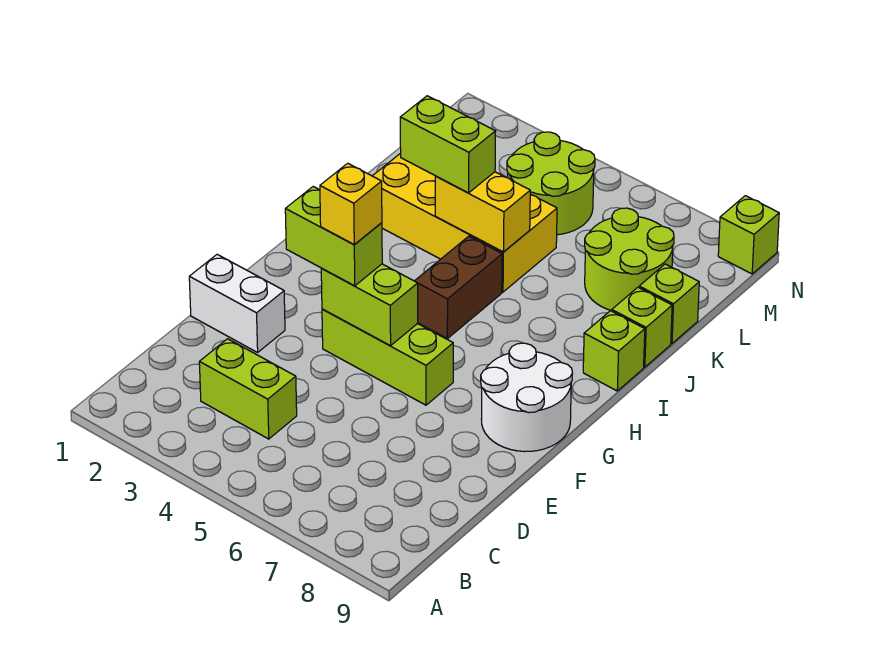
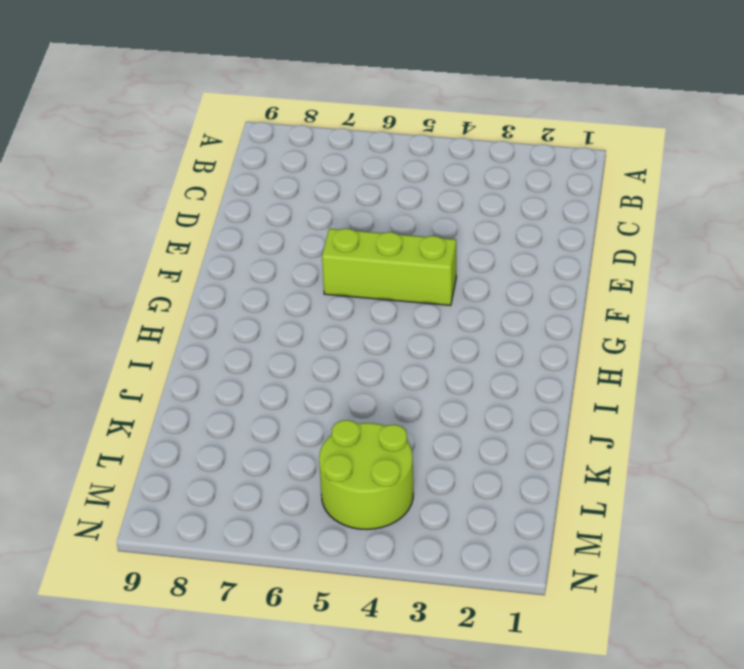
none -> lime 1x2 brick [199,339,297,439]
none -> white 1x2 brick [189,254,285,352]
none -> white 2x2 round brick [481,343,572,452]

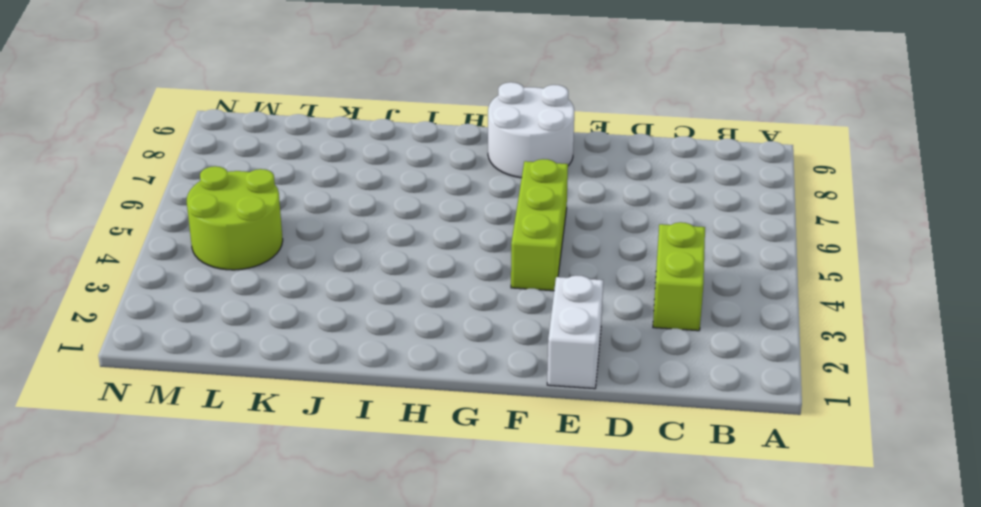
none -> brown 1x2 brick [415,236,502,339]
none -> lime 1x1 brick [583,311,645,391]
none -> yellow 2x4 brick [373,153,557,292]

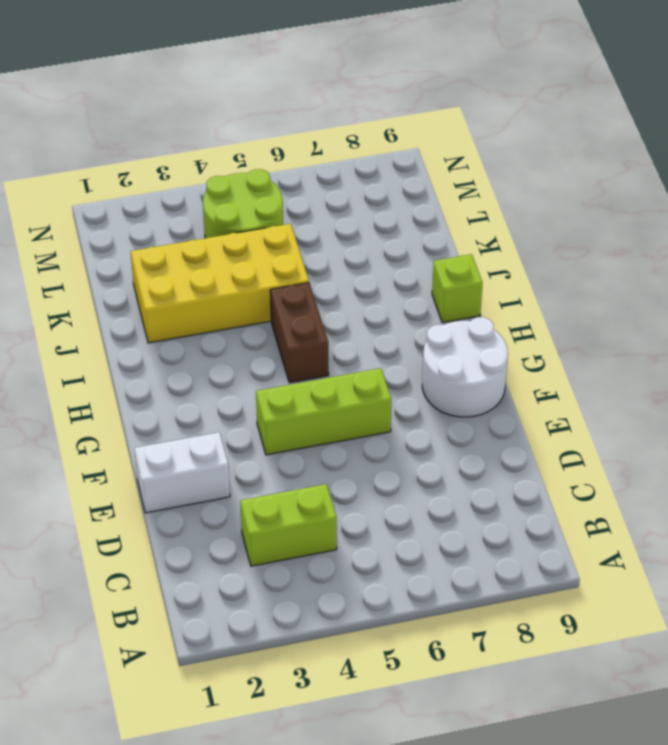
none -> lime 1x1 brick [612,287,672,367]
none -> lime 2x2 round brick [585,208,674,311]
none -> lime 1x1 brick [639,264,699,343]

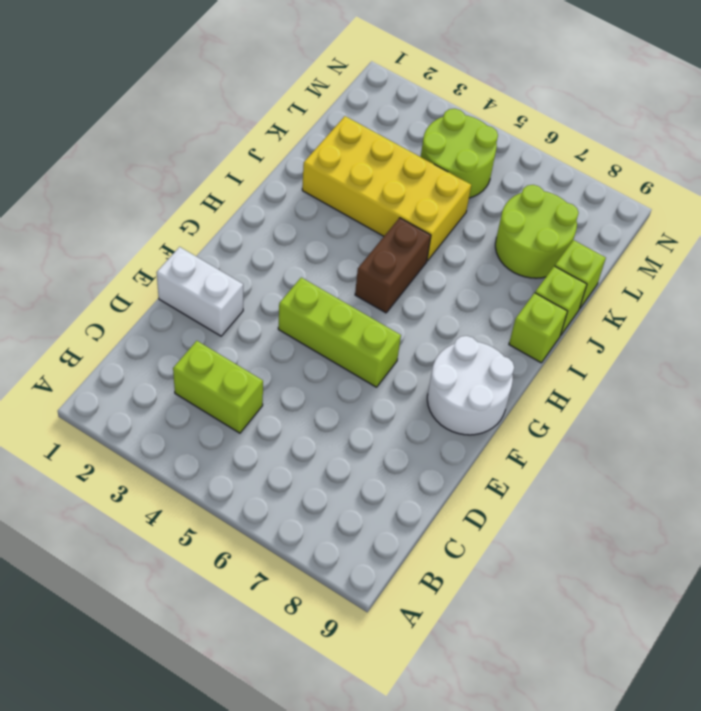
none -> lime 1x1 brick [718,196,779,274]
none -> lime 1x2 brick [321,264,418,346]
none -> yellow 1x2 brick [435,172,531,252]

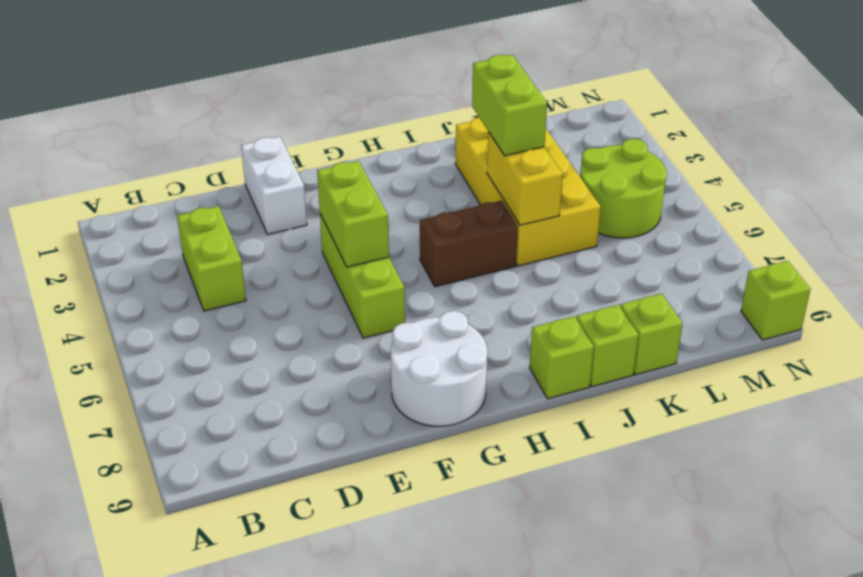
none -> lime 2x2 round brick [585,208,674,311]
none -> lime 1x2 brick [285,187,382,286]
none -> yellow 1x1 brick [320,163,382,245]

